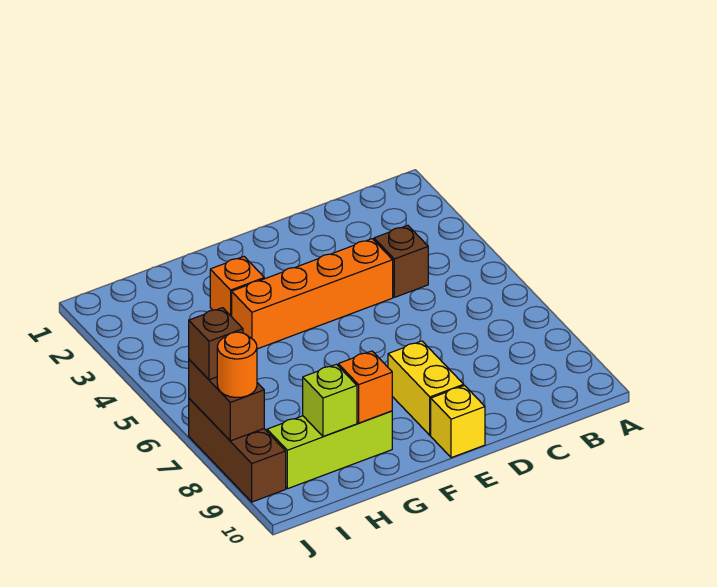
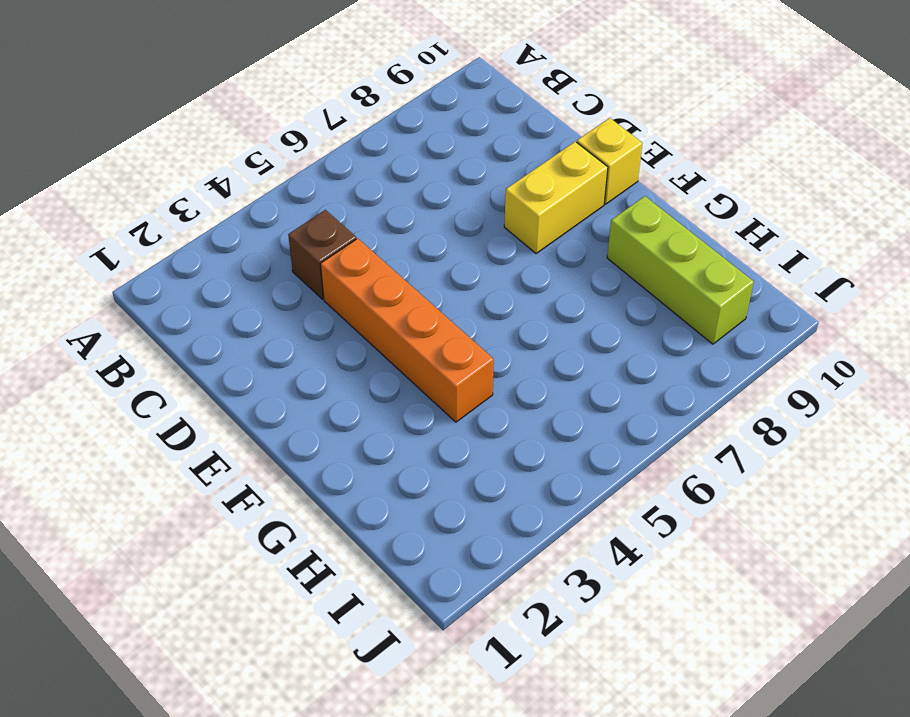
none -> orange 1x1 brick [210,257,264,317]
none -> brown 1x3 brick [189,398,286,502]
none -> orange 1x1 brick [338,351,392,423]

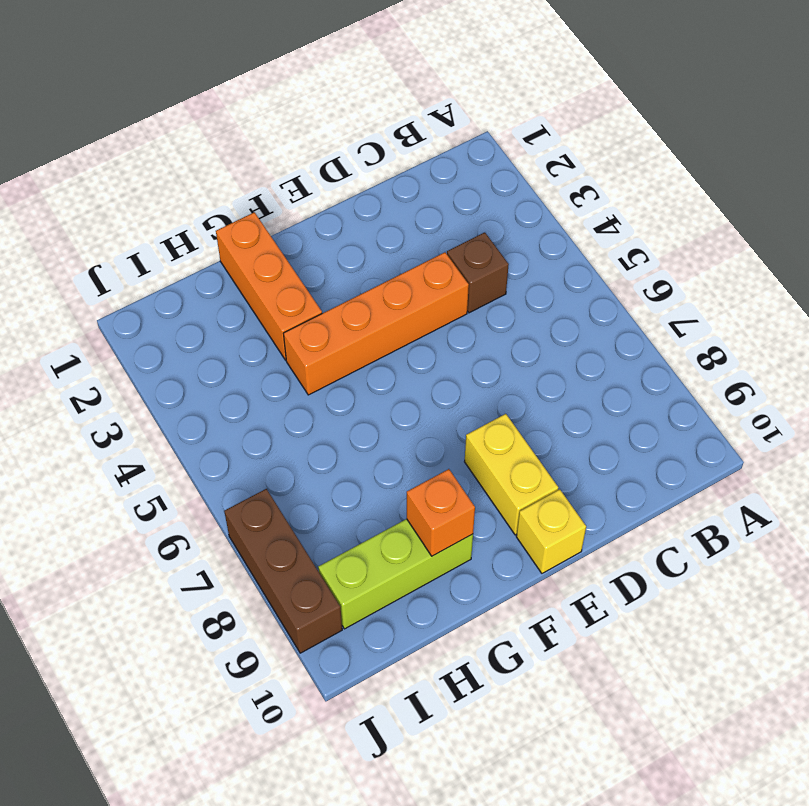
orange 1x3 brick [216,212,322,360] -> orange 1x1 brick [210,257,264,317]
none -> lime 1x1 brick [303,364,357,437]
none -> brown 1x2 brick [189,360,264,441]
none -> brown 1x1 brick [189,308,243,380]

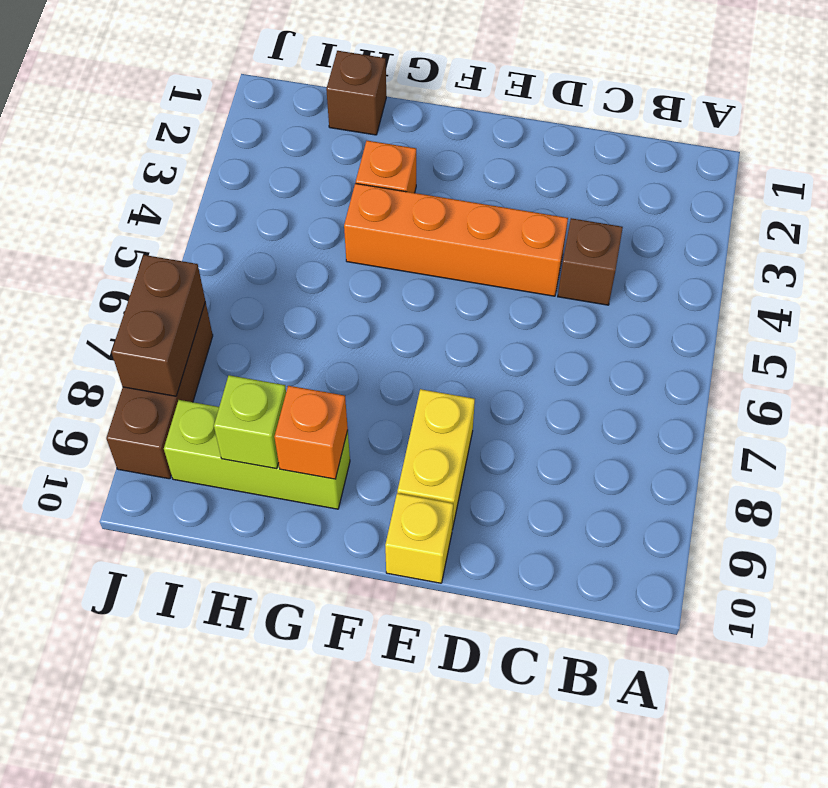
brown 1x1 brick [326,51,386,135] -> brown 1x1 brick moved to [189,308,243,380]
none -> orange 1x1 round brick [217,332,257,398]

